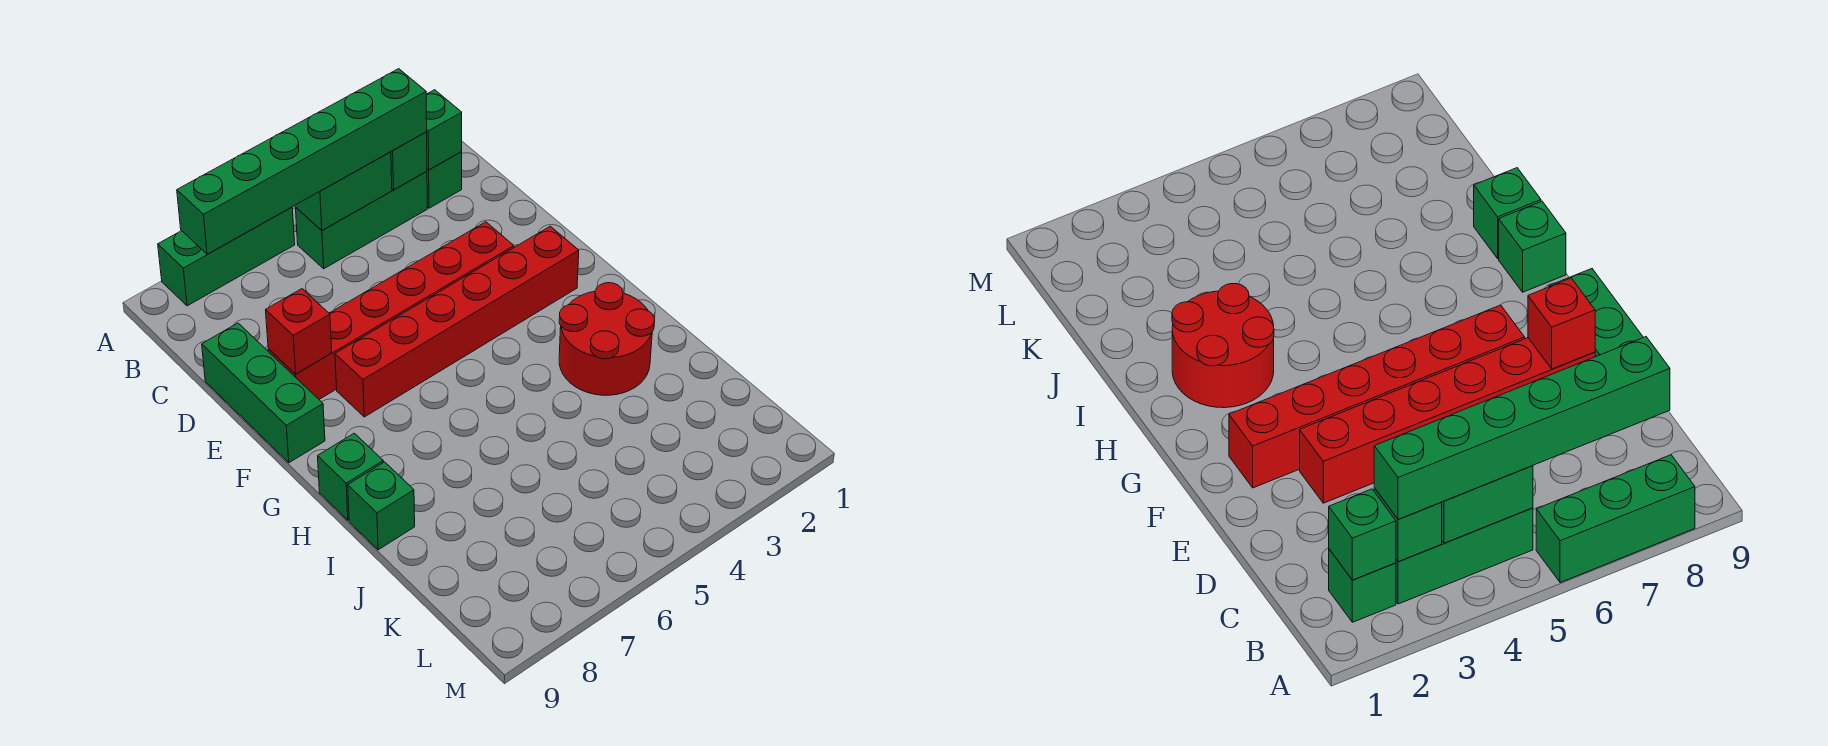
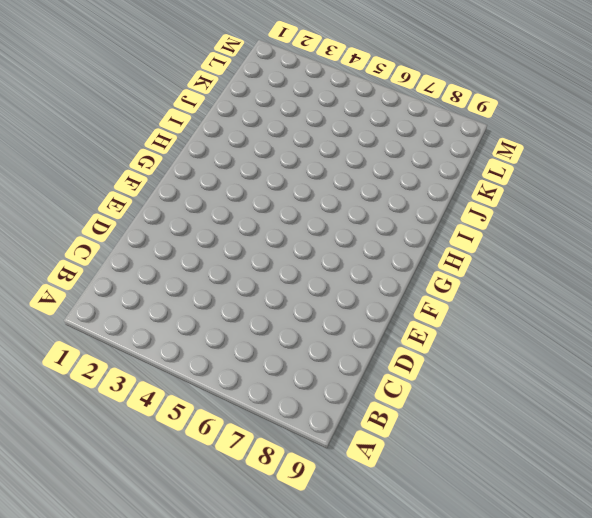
none -> green 1x3 brick [158,207,295,306]
none -> green 1x1 brick [427,152,462,208]
none -> green 1x3 brick [296,171,427,269]

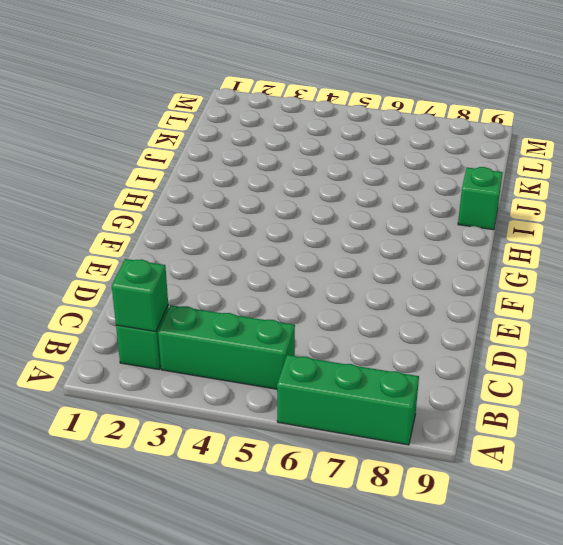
none -> green 1x3 brick [202,323,325,463]
none -> red 1x6 brick [268,222,514,399]
none -> red 1x6 brick [335,226,579,417]

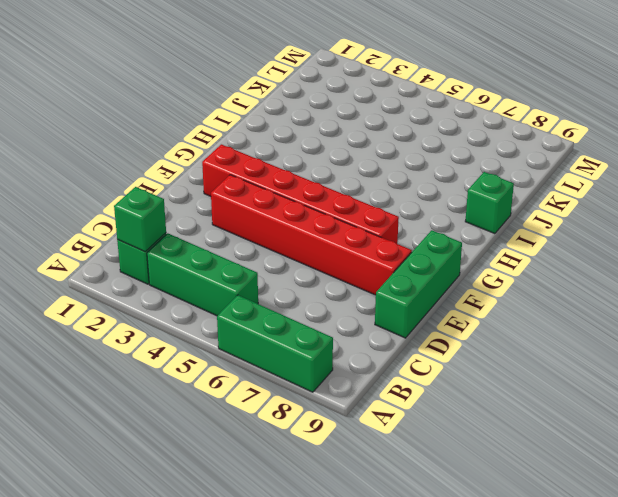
none -> red 2x2 round brick [559,283,655,395]
none -> green 1x1 brick [318,433,383,520]
none -> green 1x1 brick [391,132,427,190]

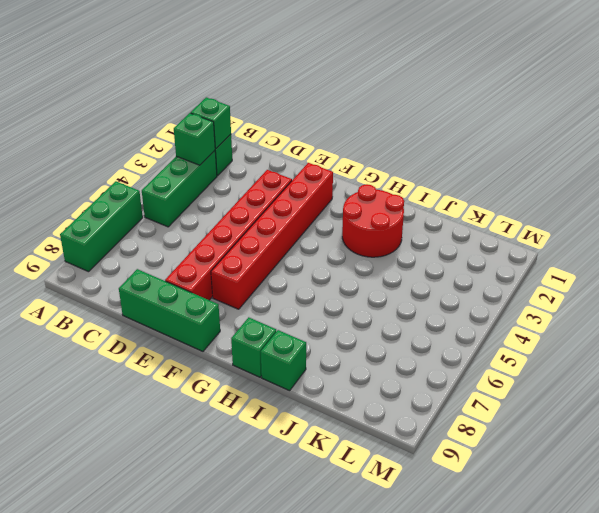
none -> green 1x2 brick [295,152,392,230]
none -> red 1x1 brick [266,289,332,374]
none -> green 1x6 brick [177,69,427,254]

